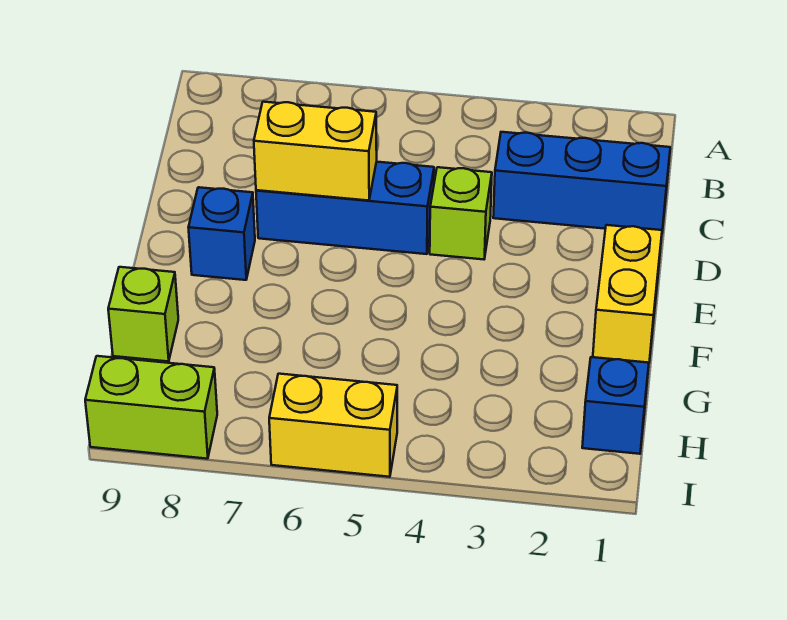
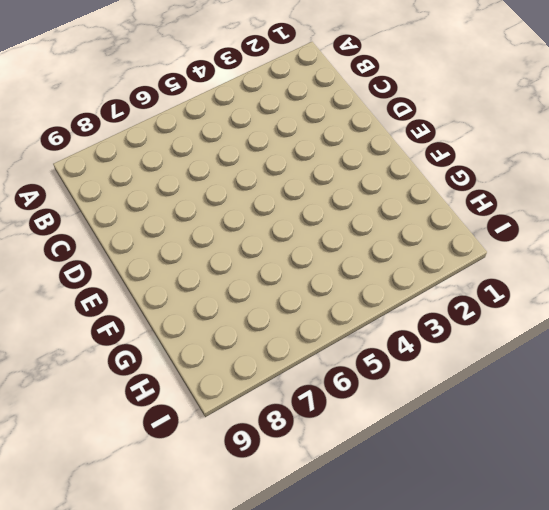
none -> blue 1x3 brick [493,132,670,231]
none -> lime 1x1 brick [430,167,492,259]

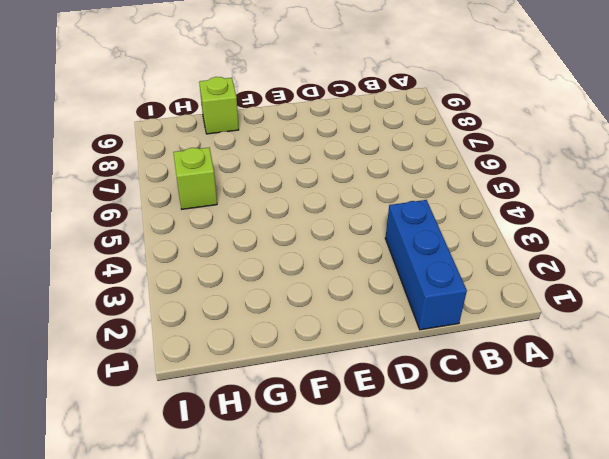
lime 1x1 brick [173,148,217,209] -> lime 1x1 brick moved to [430,167,492,259]
none -> blue 1x3 brick [256,162,434,254]
none -> yellow 1x2 brick [593,225,662,363]

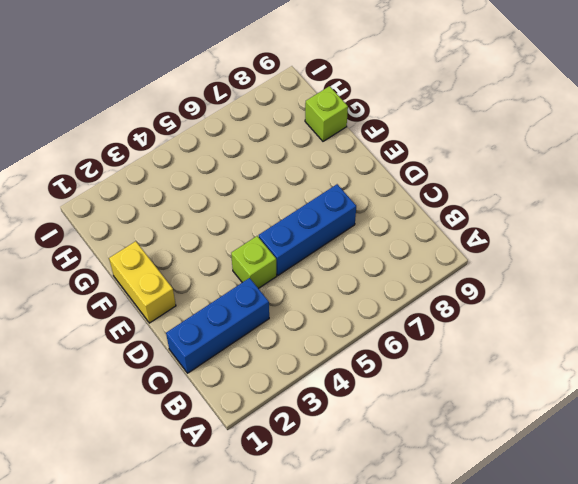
none -> blue 1x1 brick [188,187,255,280]
none -> blue 1x1 brick [582,357,649,454]

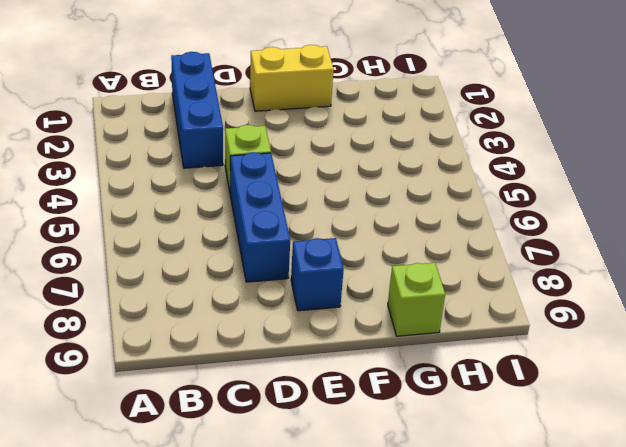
none -> blue 1x1 brick [582,357,649,454]
none -> yellow 1x2 brick [269,374,397,477]

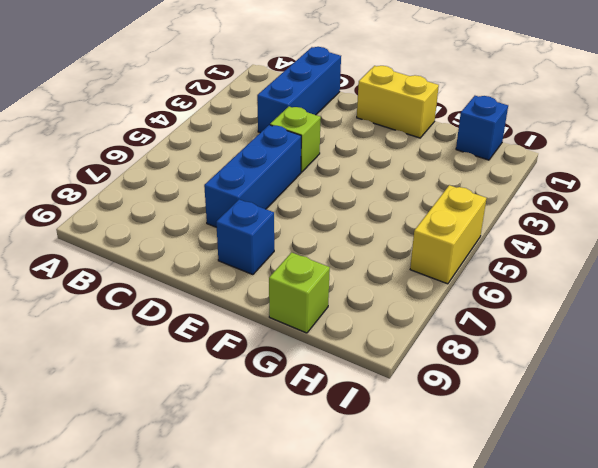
none -> lime 1x2 brick [85,356,217,459]
none -> yellow 1x2 brick [254,102,377,201]

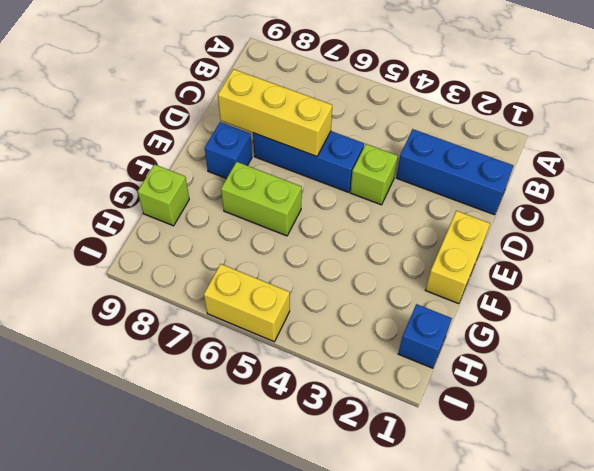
yellow 1x3 brick [218,69,332,156] -> yellow 1x2 brick [254,102,377,201]
lime 1x2 brick [221,162,302,236] -> lime 1x2 brick moved to [85,356,217,459]

